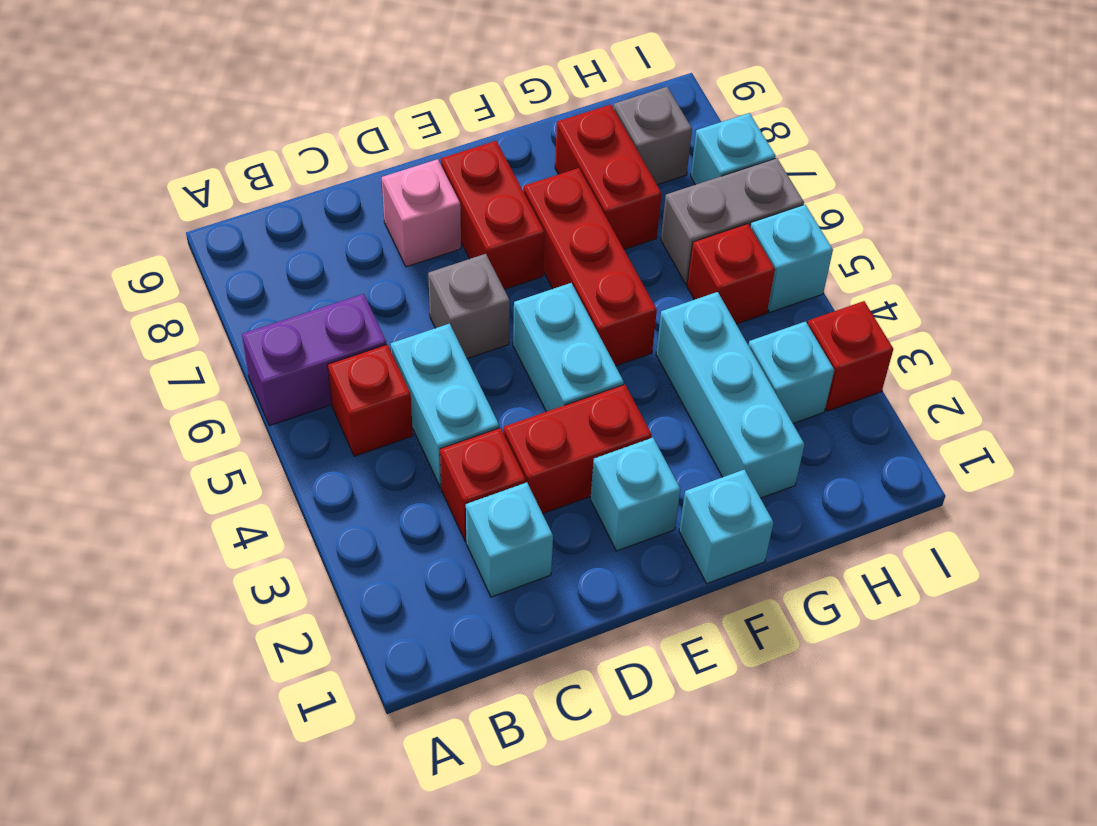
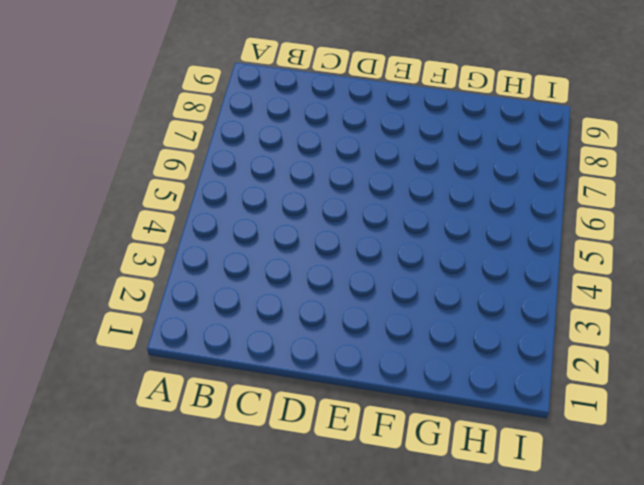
none -> purple 1x2 brick [242,294,387,426]
none -> red 1x1 brick [328,345,413,456]
none -> cyan 1x1 brick [466,482,553,597]

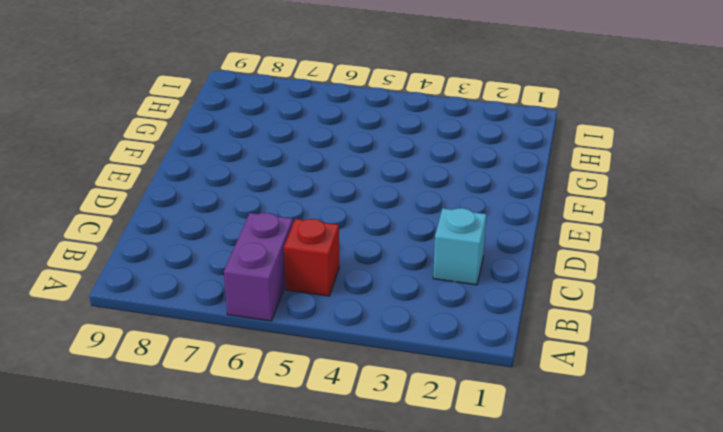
none -> red 1x1 brick [440,428,526,542]
none -> cyan 1x2 brick [391,324,499,487]
none -> red 1x2 brick [503,384,652,514]

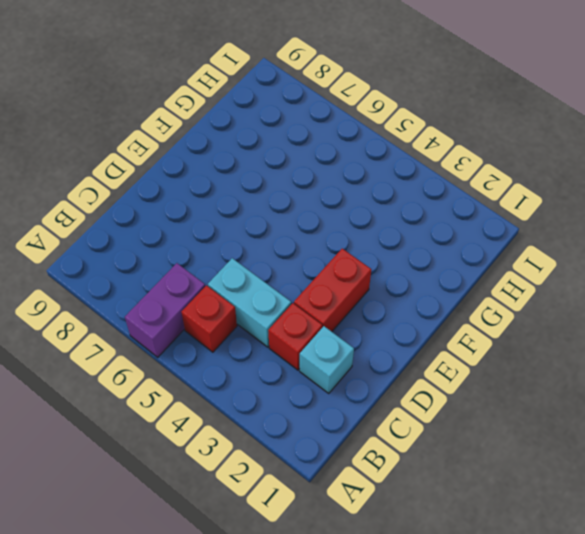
none -> grey 1x1 brick [428,254,510,359]
none -> pink 1x1 brick [382,159,461,267]
none -> cyan 1x1 brick [590,438,681,551]

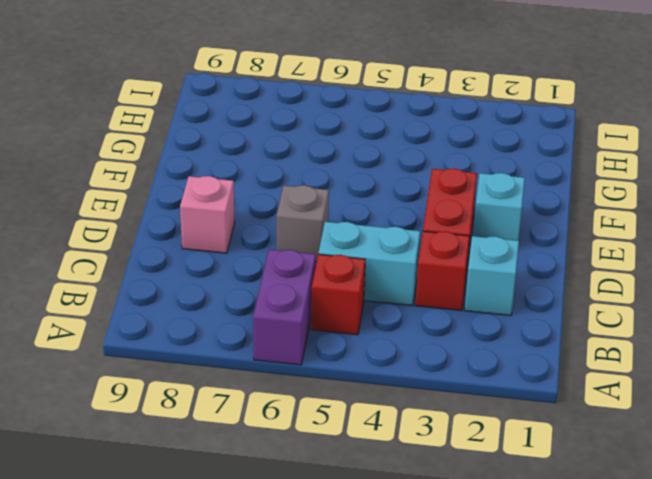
none -> cyan 1x2 brick [513,283,624,412]
none -> red 1x2 brick [441,141,544,289]
none -> cyan 1x1 brick [679,469,773,584]

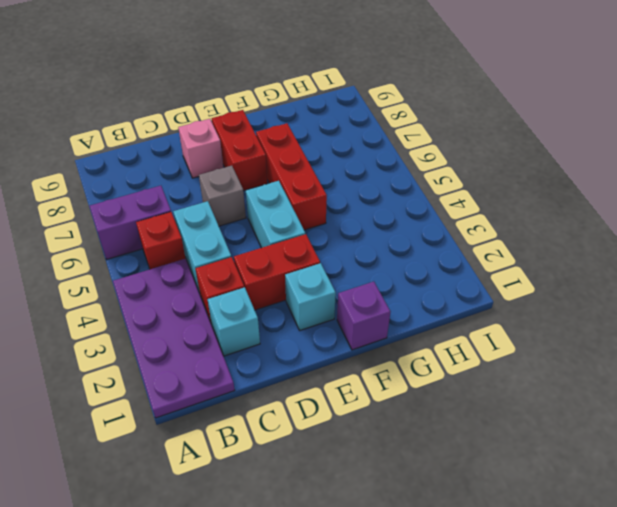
purple 2x4 plate [113,259,235,418] -> none
purple 1x1 brick [337,282,390,350] -> cyan 1x1 brick [679,469,773,584]
none -> cyan 1x3 brick [656,292,805,498]
none -> red 1x2 brick [555,105,662,249]
none -> cyan 1x1 brick [748,321,834,423]

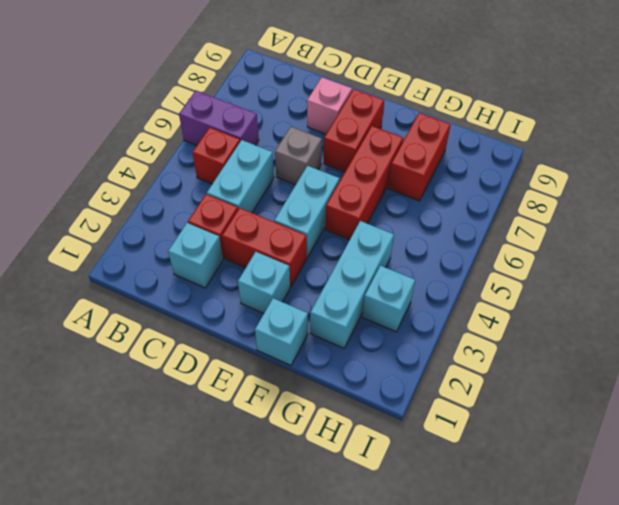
none -> red 1x1 brick [687,224,775,324]
none -> grey 1x2 brick [661,158,804,284]
none -> grey 1x1 brick [613,87,692,185]

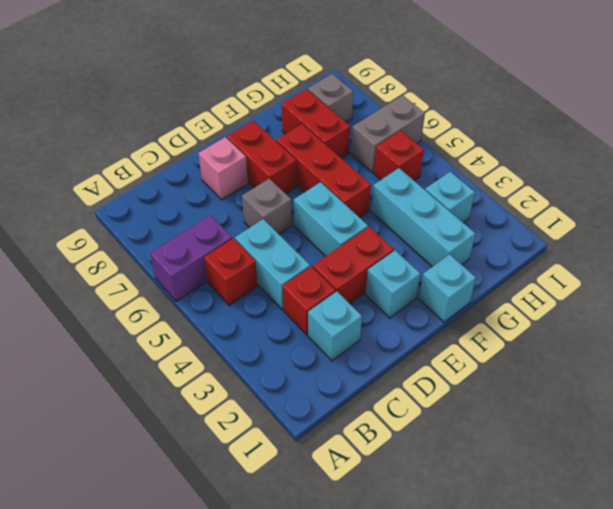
none -> red 1x1 brick [808,301,893,411]
none -> cyan 1x1 brick [750,205,833,312]
none -> cyan 1x1 brick [691,113,776,185]

